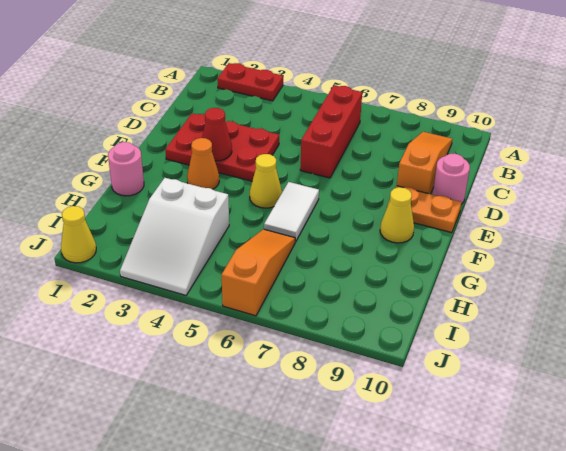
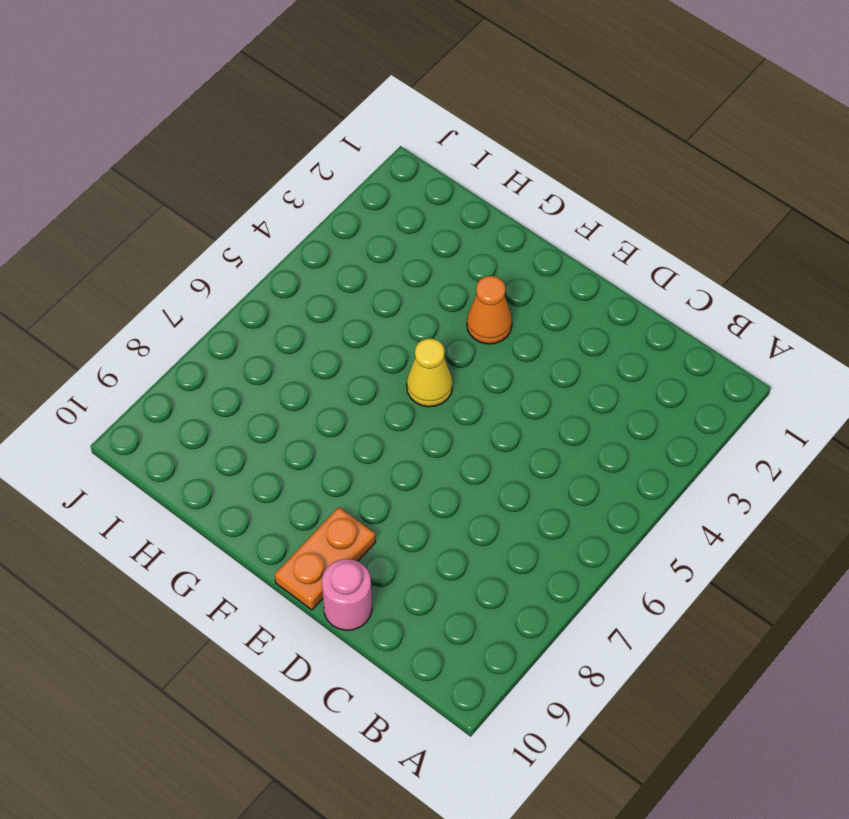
none -> red 1x2 plate [217,63,283,101]
none -> red 1x3 brick [300,86,362,178]
none -> orange 1x3 slope [397,132,452,194]

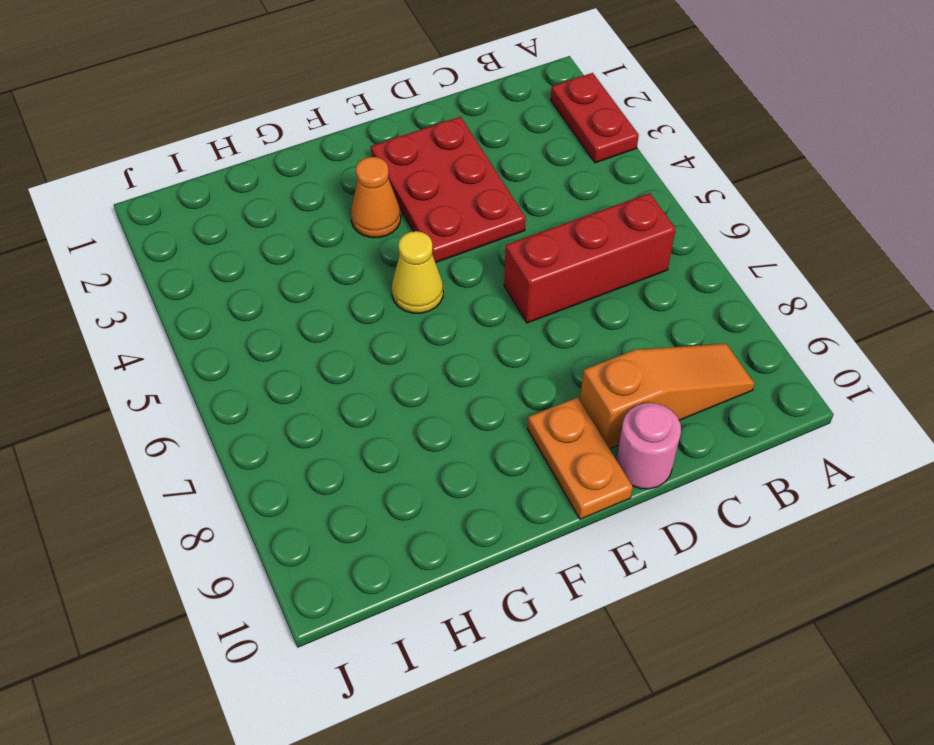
none -> white 1x2 tile [264,182,319,242]
none -> yellow 1x1 cone [380,187,414,243]
none -> pink 1x1 round brick [108,142,144,196]

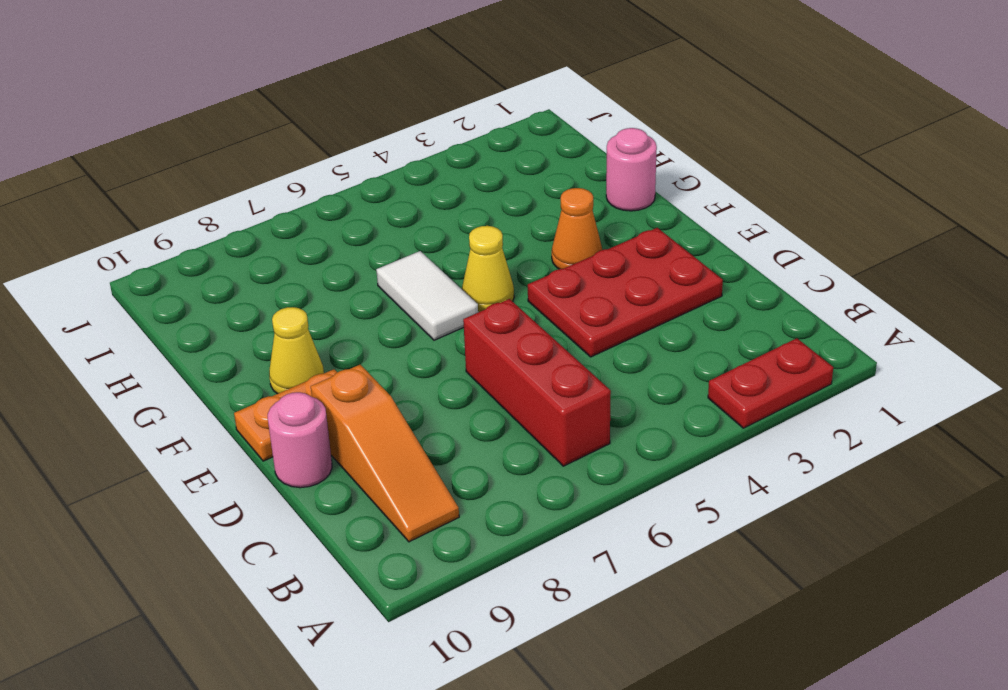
none -> white 2x3 slope [120,178,229,295]
none -> orange 1x3 slope [221,229,295,316]
none -> yellow 1x1 cone [61,206,96,263]

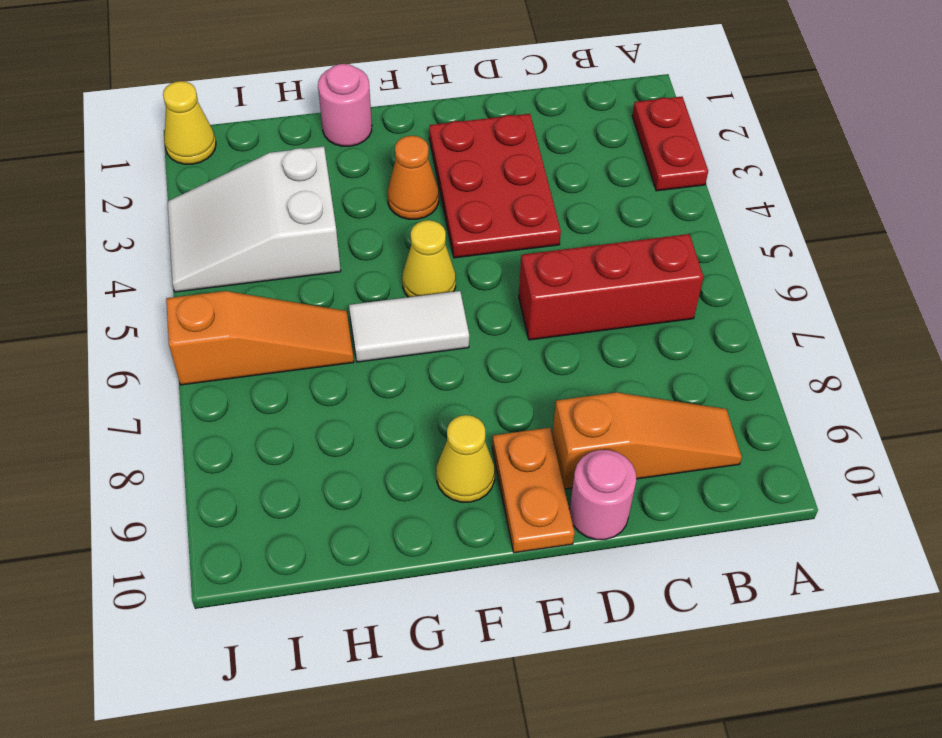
none -> red 1x1 cone [202,108,232,161]

